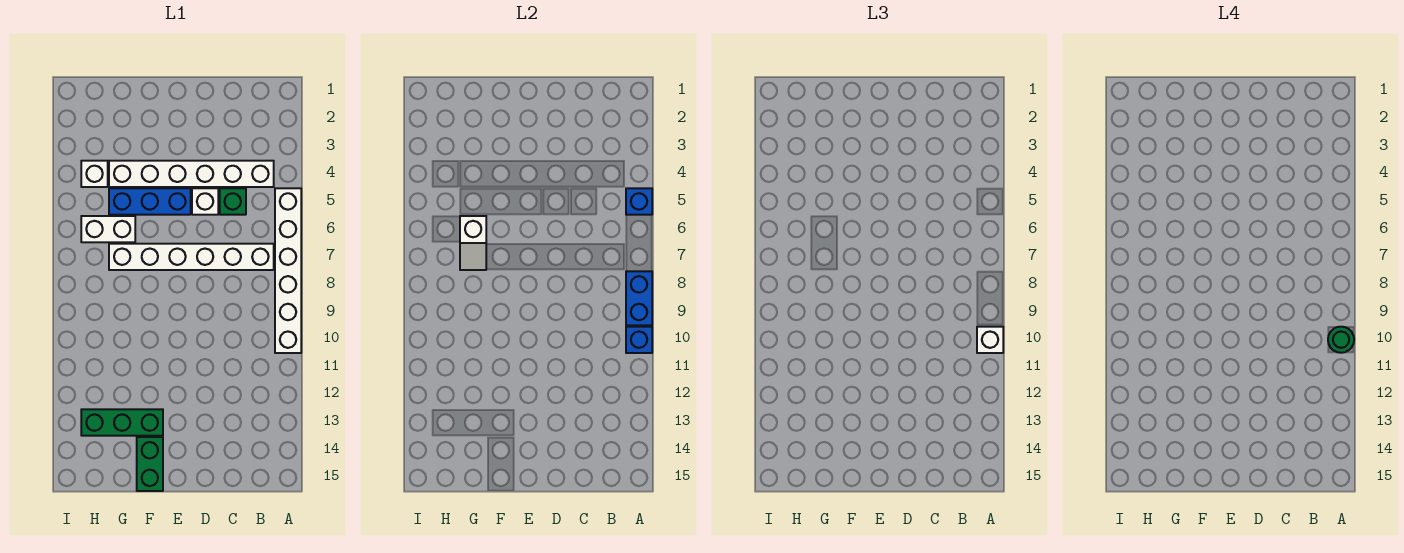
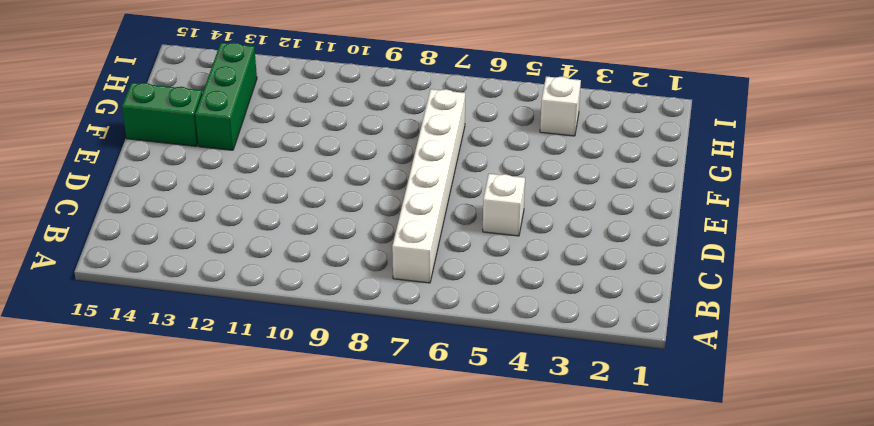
none -> white 1x6 brick [275,188,301,353]
none -> white 1x6 brick [109,161,274,187]
none -> green 1x1 brick [220,188,246,215]

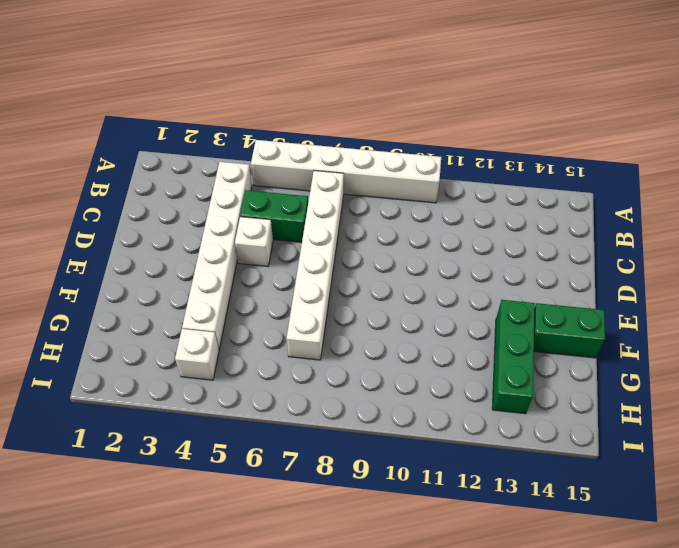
green 1x2 brick [240,190,308,242] -> green 1x1 brick [220,188,246,215]
none -> blue 1x3 brick [109,188,191,215]
none -> white 1x2 brick [81,216,135,242]
none -> blue 1x1 brick [626,188,652,215]

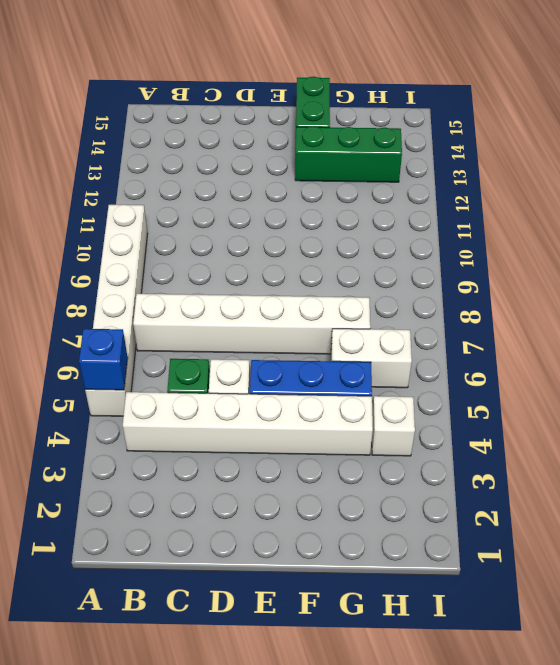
none -> blue 1x2 brick [626,271,652,325]
none -> blue 1x1 brick [626,327,652,353]
none -> white 1x2 slope [460,216,486,270]

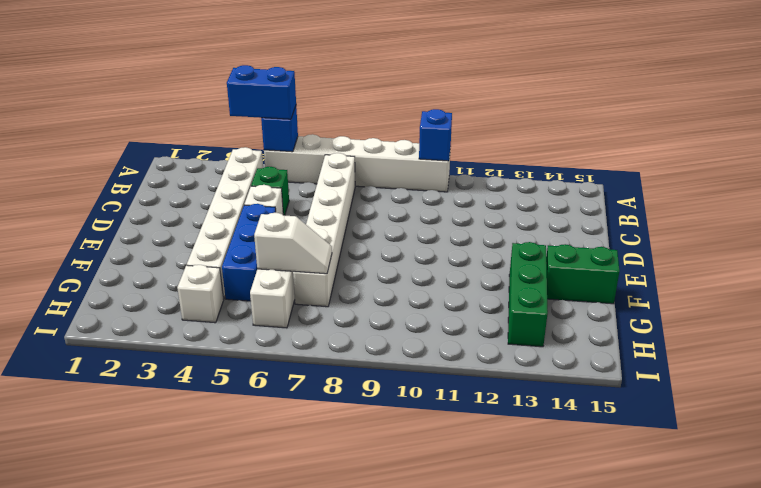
blue 1x2 brick [227,65,296,119] -> blue 1x2 brick moved to [626,271,652,325]
none -> white 1x1 brick [977,327,1003,353]
none -> green 1x1 round brick [1328,327,1354,353]

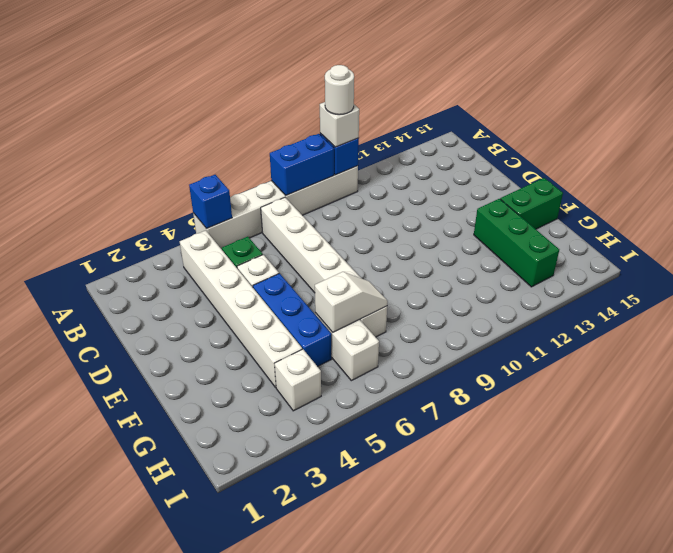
white 1x1 round brick [325,65,354,115] -> green 1x1 round brick [1328,327,1354,353]

